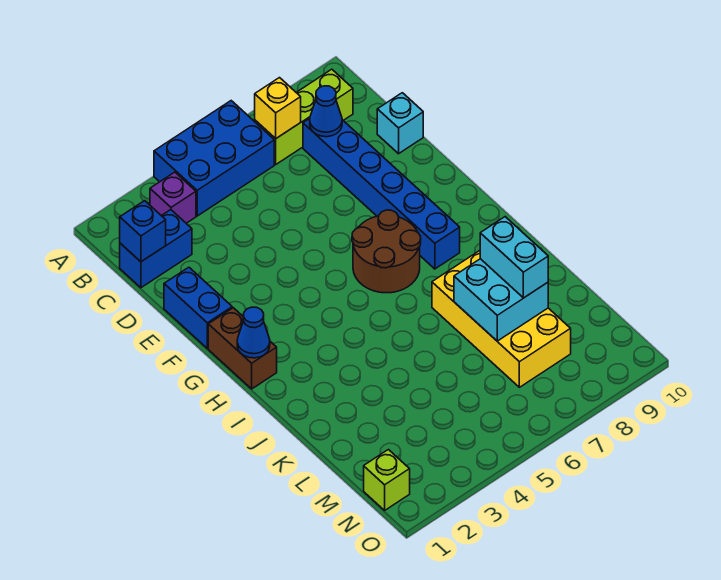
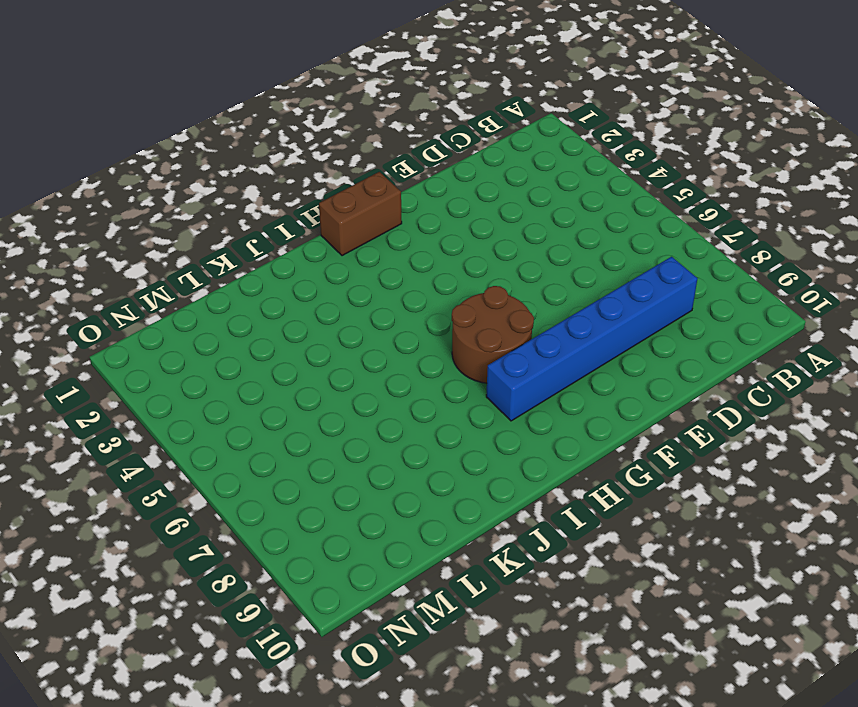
none -> blue 2x3 brick [154,101,274,216]
none -> purple 1x1 brick [150,172,196,223]
none -> lime 1x3 brick [255,69,353,164]

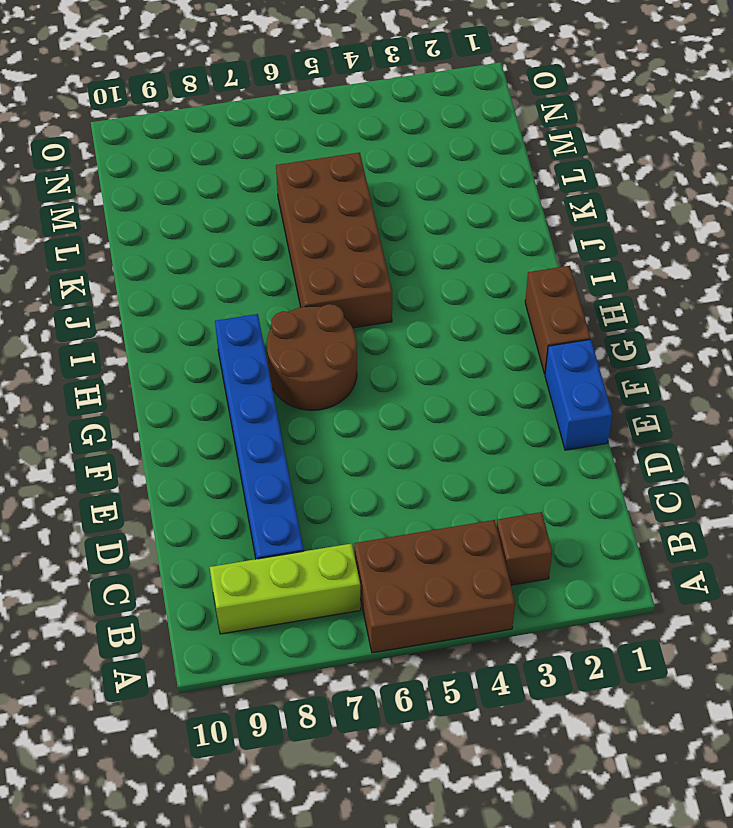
brown 2x3 brick [354,520,515,653] -> blue 2x3 brick [154,101,274,216]
brown 1x1 brick [496,512,552,585] -> purple 1x1 brick [150,172,196,223]
brown 2x4 brick [276,153,392,328] -> none
none -> blue 1x2 brick [120,210,192,288]
none -> cyan 1x1 brick [377,93,423,154]
none -> yellow 2x4 brick [432,251,571,387]

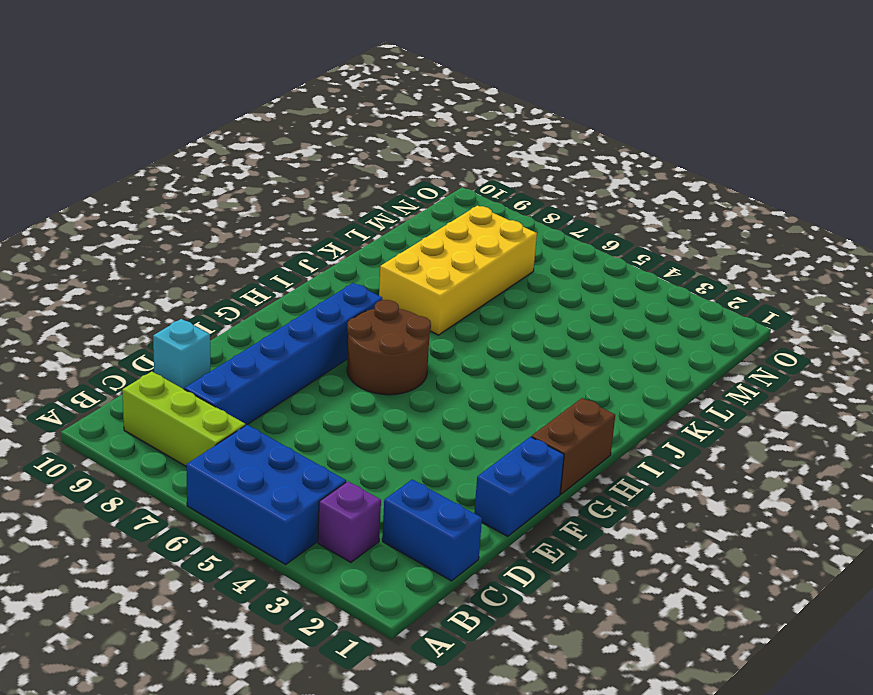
none -> lime 1x1 brick [364,450,410,510]
none -> yellow 1x1 brick [255,78,301,139]
none -> blue 1x1 brick [120,201,166,262]

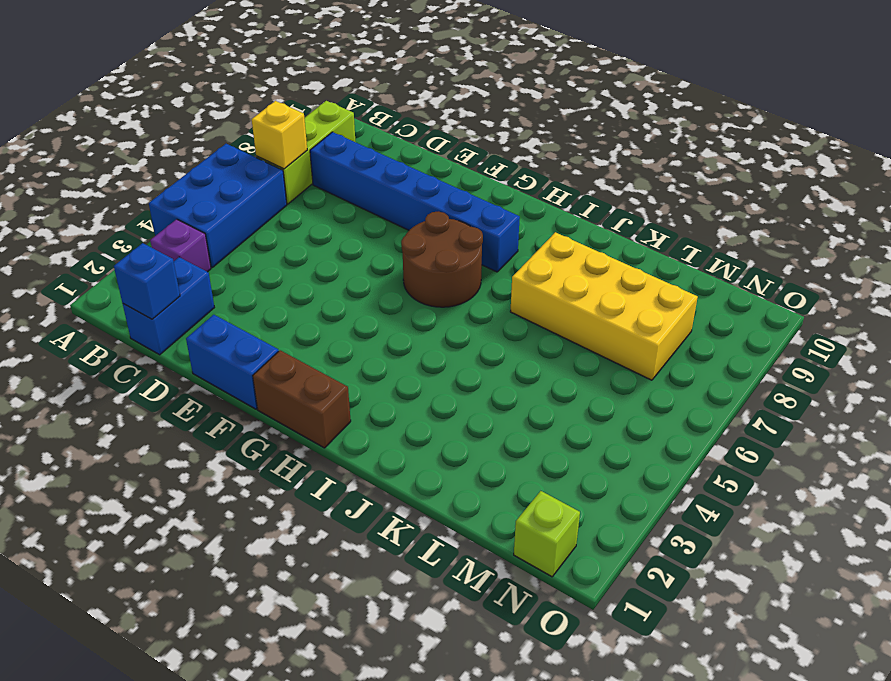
none -> cyan 1x1 brick [377,93,423,154]
none -> blue 1x1 cone [310,86,342,137]
none -> blue 1x1 cone [237,307,270,358]

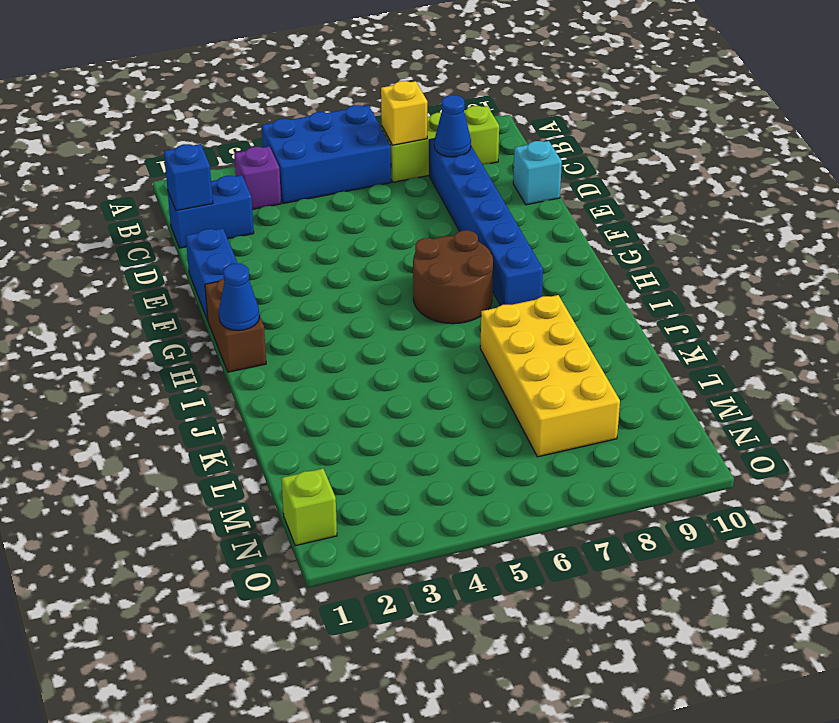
none -> cyan 2x2 brick [454,259,548,341]
none -> cyan 1x2 brick [480,217,548,298]

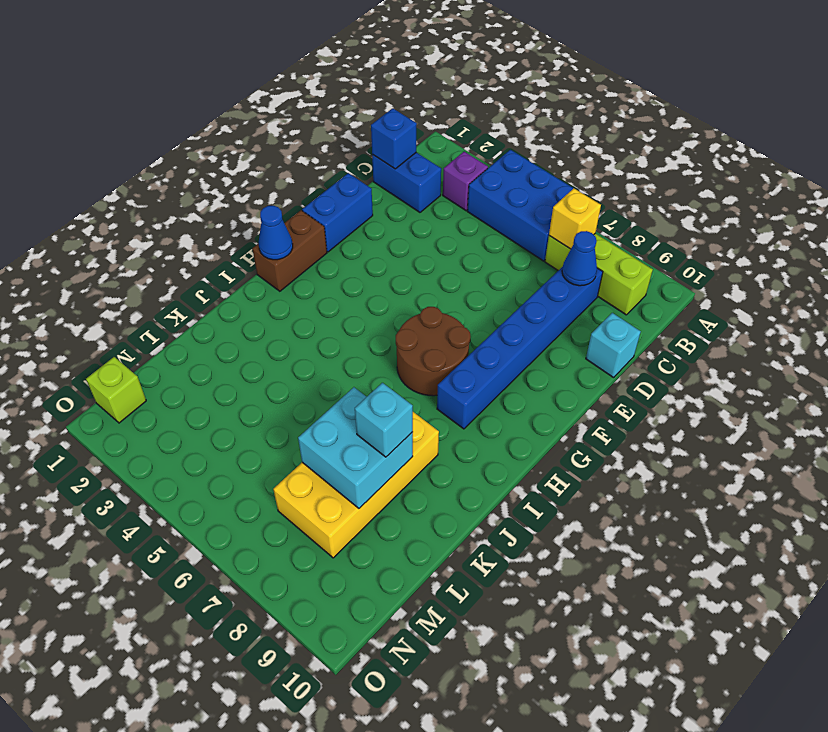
cyan 1x1 brick [355,383,413,457] -> cyan 1x2 brick [480,217,548,298]

